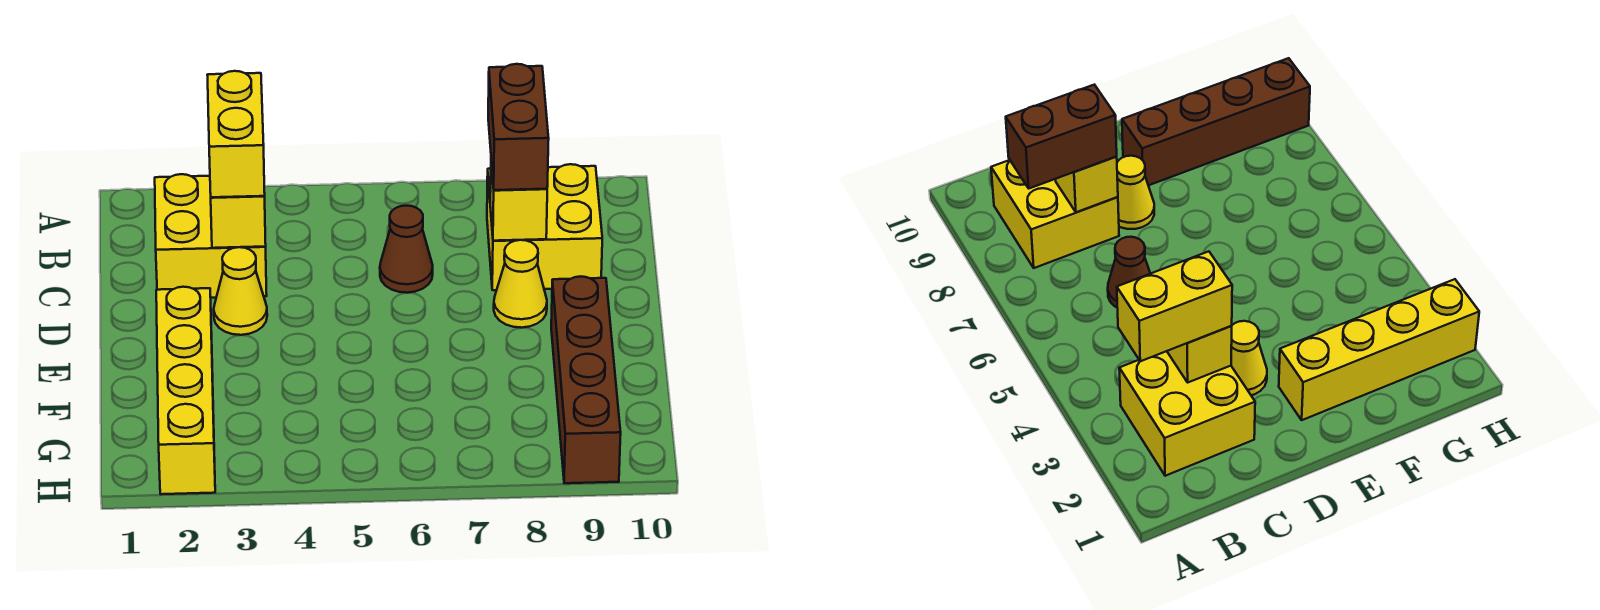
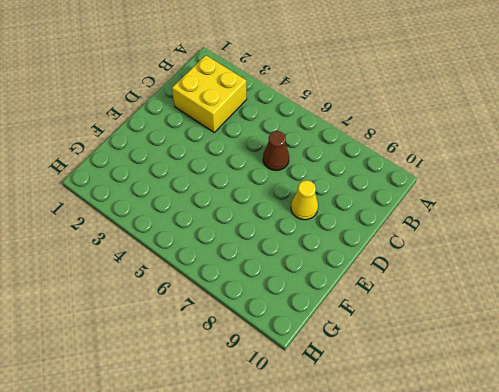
none -> yellow 2x2 brick [487,164,602,290]
none -> yellow 1x1 cone [214,247,267,335]

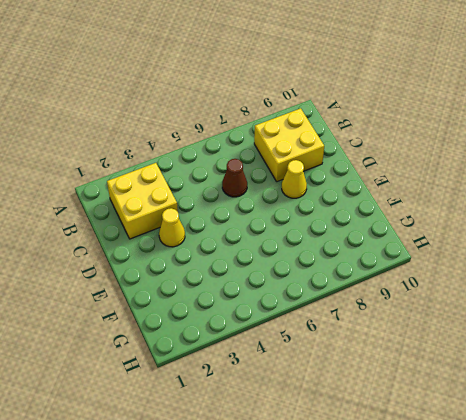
none -> yellow 1x4 brick [156,287,215,494]
none -> brown 1x4 brick [551,276,621,483]

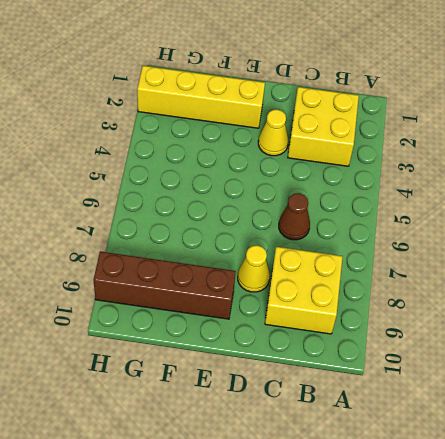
none -> yellow 1x1 brick [211,196,266,248]
none -> yellow 1x1 brick [490,162,547,241]

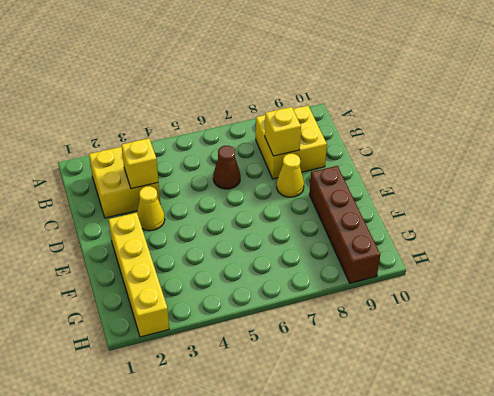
none -> yellow 1x2 brick [207,71,265,197]
none -> brown 1x2 brick [488,64,549,190]

